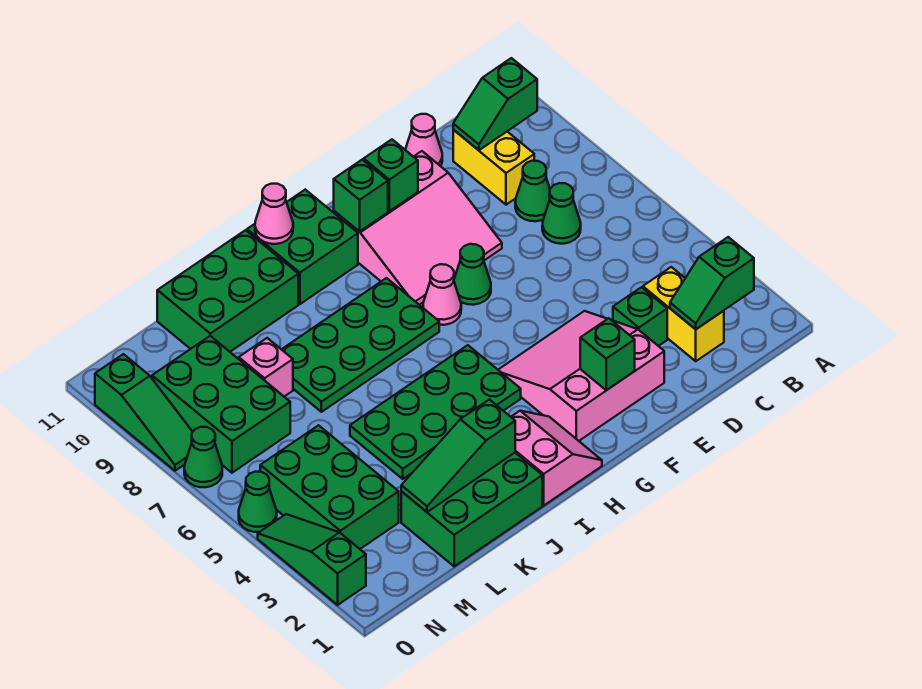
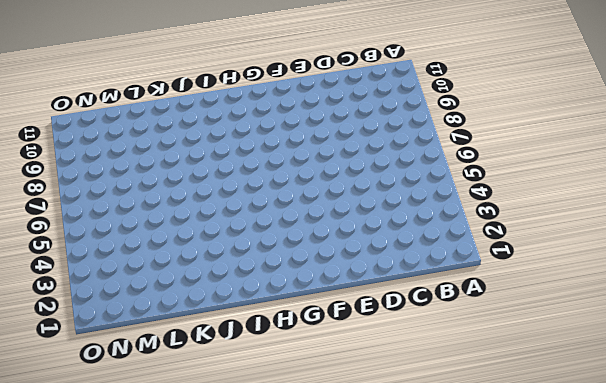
none -> yellow 1x2 brick [643,267,724,361]
none -> green 1x1 cone [542,183,581,244]
none -> green 1x1 cone [515,161,550,221]
none -> yellow 1x2 brick [453,130,534,205]

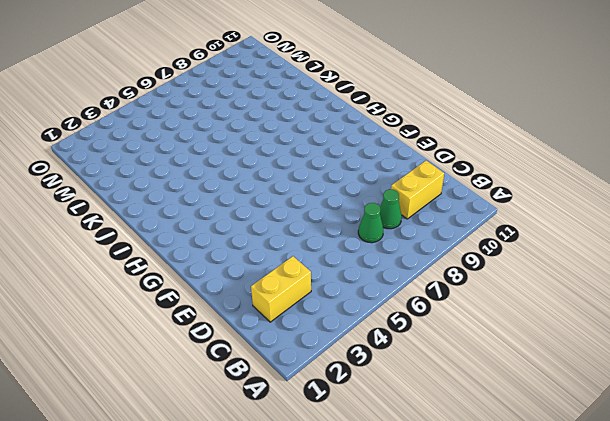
none -> green 1x1 brick [613,287,667,346]
none -> pink 1x1 cone [405,114,442,166]
none -> pink 3x3 slope [498,311,664,441]
none -> pink 3x3 slope [334,151,502,305]

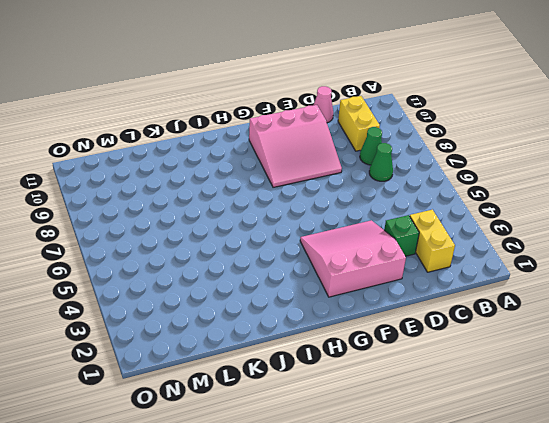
none -> green 1x1 cone [454,244,491,305]
none -> pink 1x1 cone [423,264,461,325]
none -> pink 2x2 slope [511,411,602,505]
none -> green 2x4 plate [350,345,521,479]

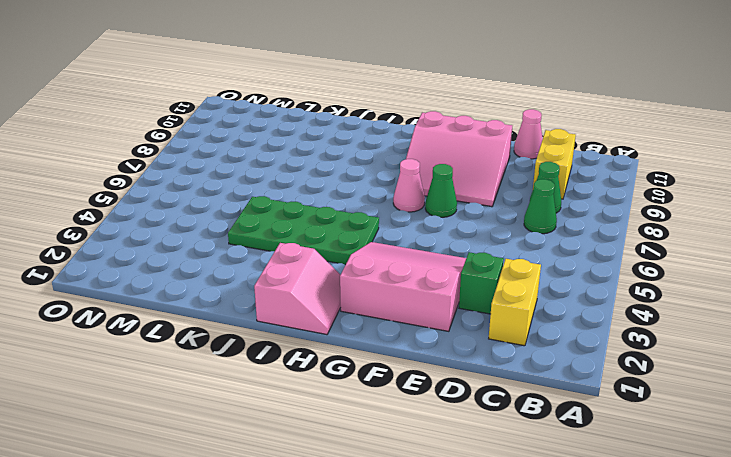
none -> green 2x4 plate [281,278,439,412]
none -> green 2x2 brick [247,190,358,304]
none -> green 2x3 brick [401,453,542,566]
none -> green 2x3 brick [157,230,298,352]

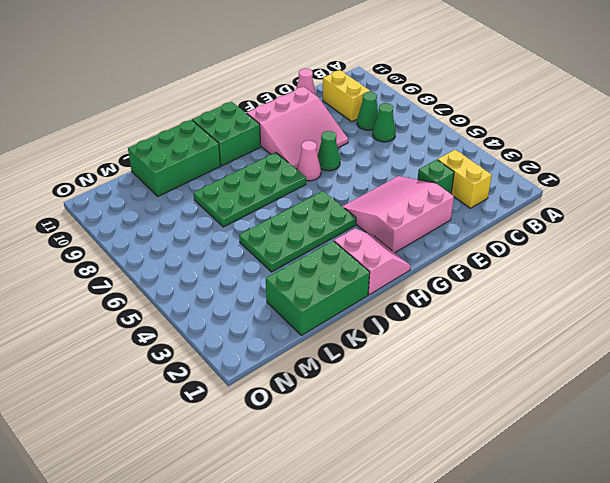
none -> pink 1x1 brick [239,338,293,397]
none -> green 2x3 brick [260,425,399,549]
none -> green 2x3 brick [152,336,290,473]
none -> green 1x3 slope [258,514,366,605]

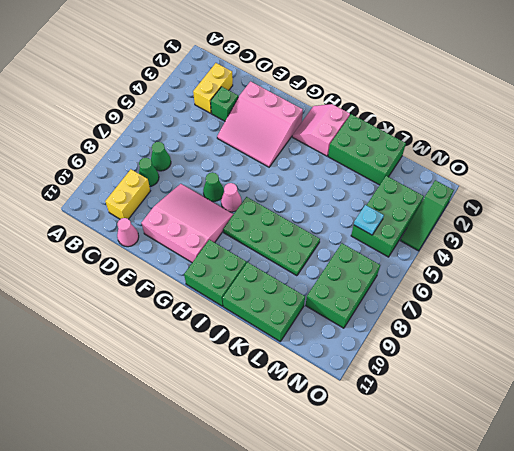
cyan 1x1 plate [354,205,384,235] -> none
none -> green 2x4 plate [350,345,521,479]
none -> pink 1x1 brick [239,338,293,397]
none -> green 1x1 cone [239,472,277,532]
none -> green 1x1 cone [184,427,222,487]

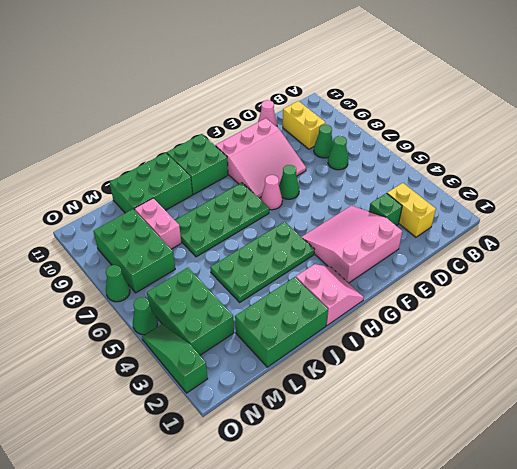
pink 1x2 brick [135,198,181,249] -> pink 1x1 brick [239,338,293,397]
none -> green 1x3 slope [95,354,192,471]
none -> green 1x2 slope [670,237,754,329]
none -> green 1x2 slope [453,58,537,150]
none -> green 1x1 brick [580,318,635,390]

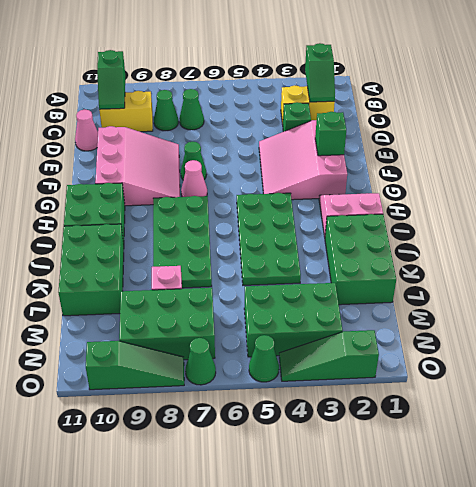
none -> green 1x1 brick [364,140,418,211]
none -> green 1x1 brick [334,160,388,232]
none -> pink 1x1 cone [255,184,293,244]
none -> green 1x3 slope [401,400,515,512]

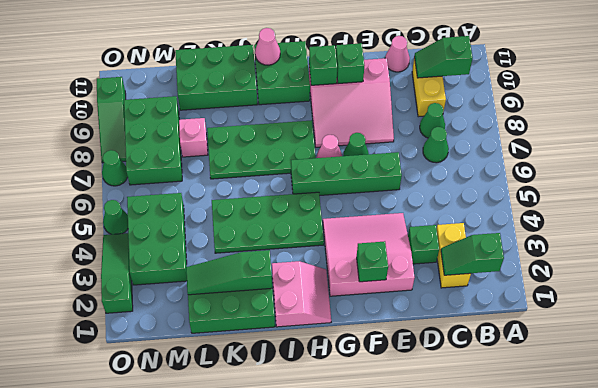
green 1x4 brick [291,152,402,196] -> none

